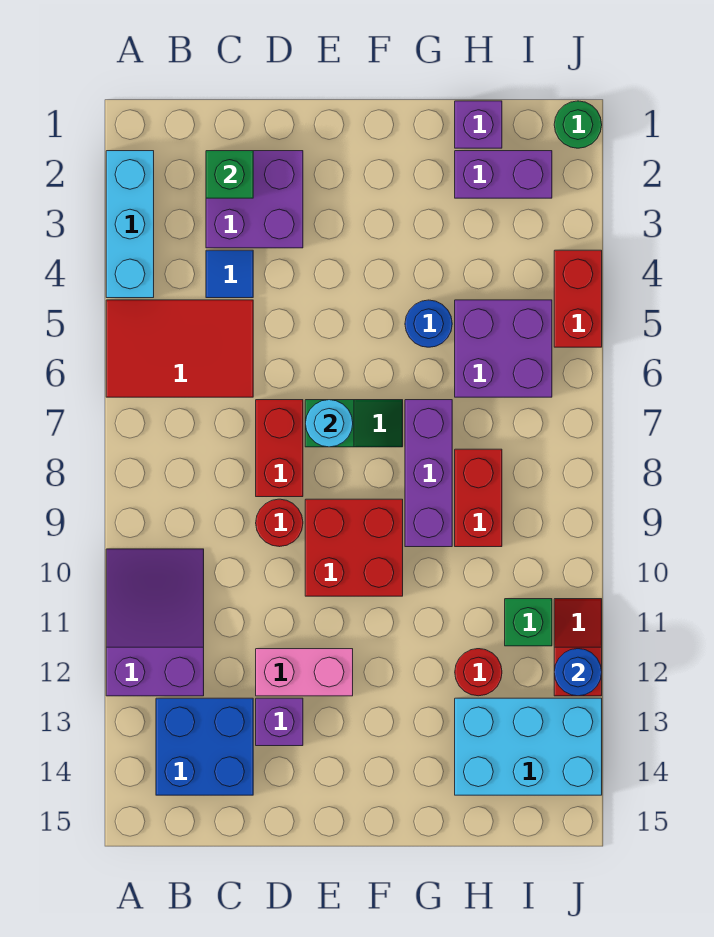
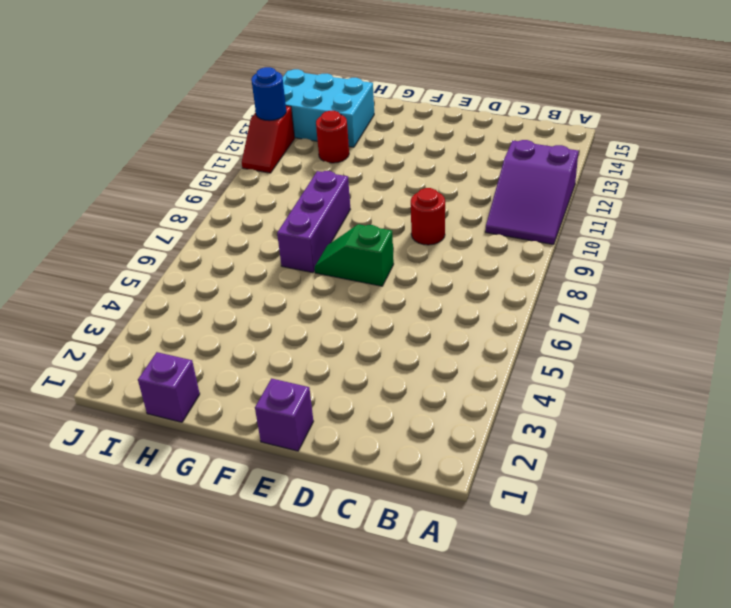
purple 1x1 brick [255,379,313,451] -> purple 1x1 brick moved to [256,698,303,746]
none -> cyan 1x3 brick [106,151,154,298]
none -> red 2x3 tile [106,300,253,397]
none -> blue 2x2 brick [156,698,253,795]

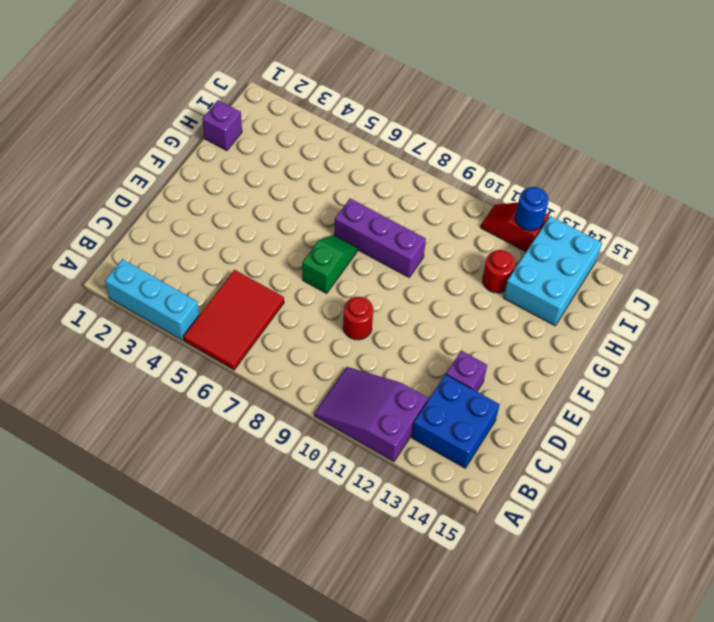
none -> purple 2x2 brick [206,151,303,248]
none -> blue 1x1 tile [206,250,253,298]
none -> red 1x2 brick [256,400,303,497]

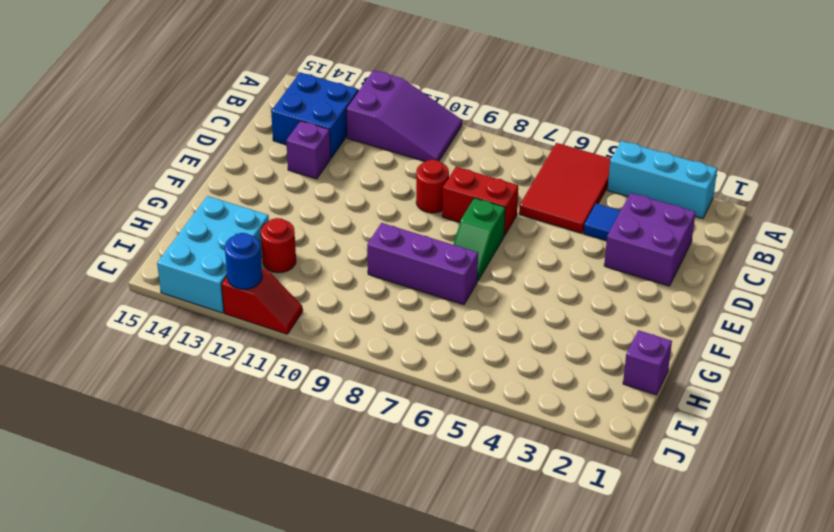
none -> pink 1x2 brick [256,649,353,696]
none -> red 2x2 brick [305,499,403,596]
none -> blue 1x1 round brick [405,300,452,347]

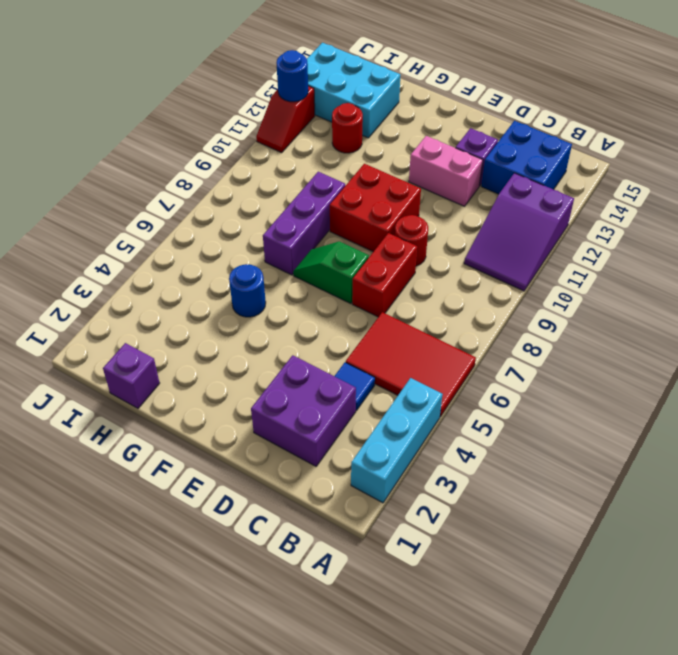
none -> purple 1x2 brick [455,151,552,198]
none -> purple 2x2 brick [455,300,552,397]
none -> red 1x2 brick [455,449,502,547]

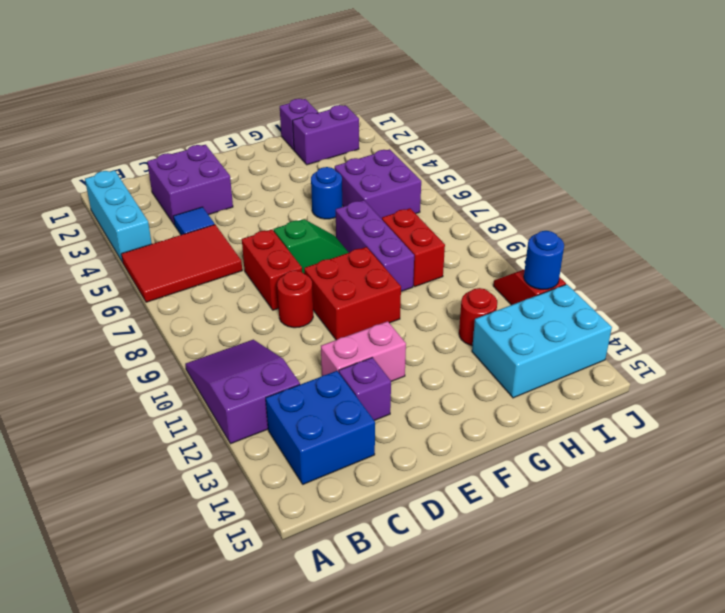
none -> green 1x1 brick [505,599,552,646]
none -> green 1x1 round brick [554,101,602,148]
none -> red 1x2 brick [554,250,602,347]

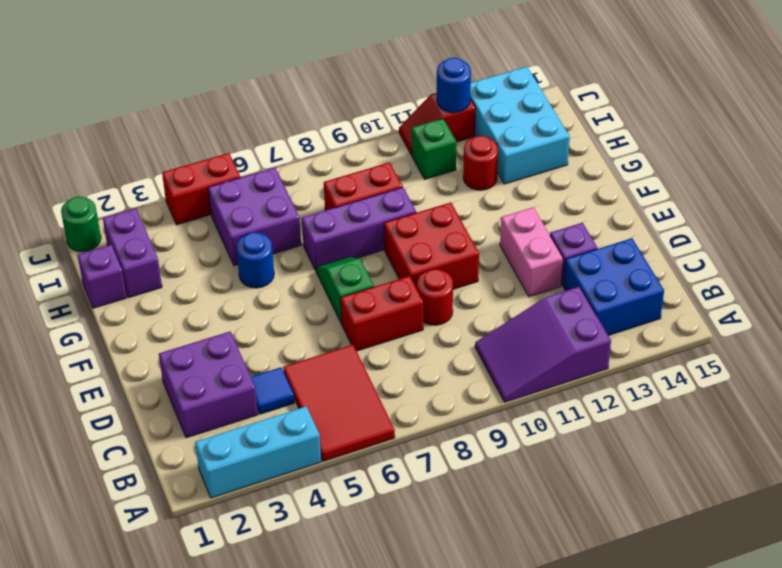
none -> green 1x1 brick [206,151,253,198]
none -> cyan 1x1 round brick [305,400,353,447]

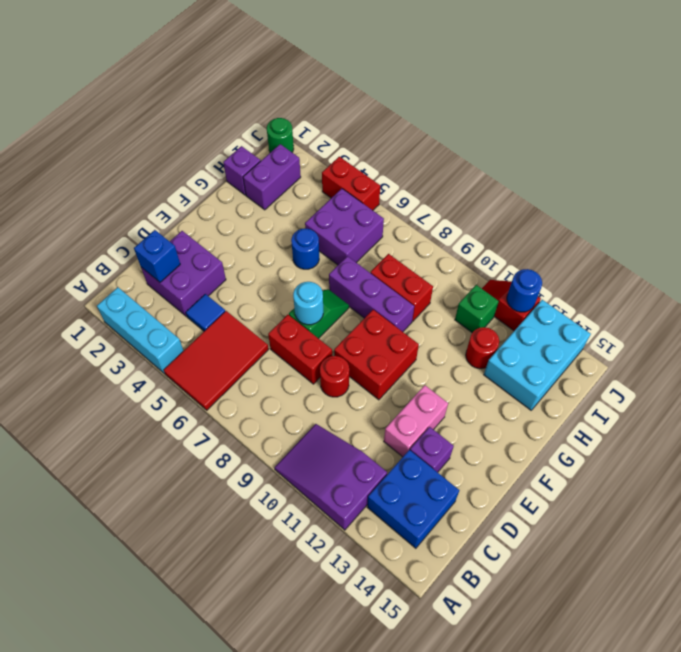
blue 1x1 brick [134,230,180,282] -> green 1x1 brick [206,151,253,198]

